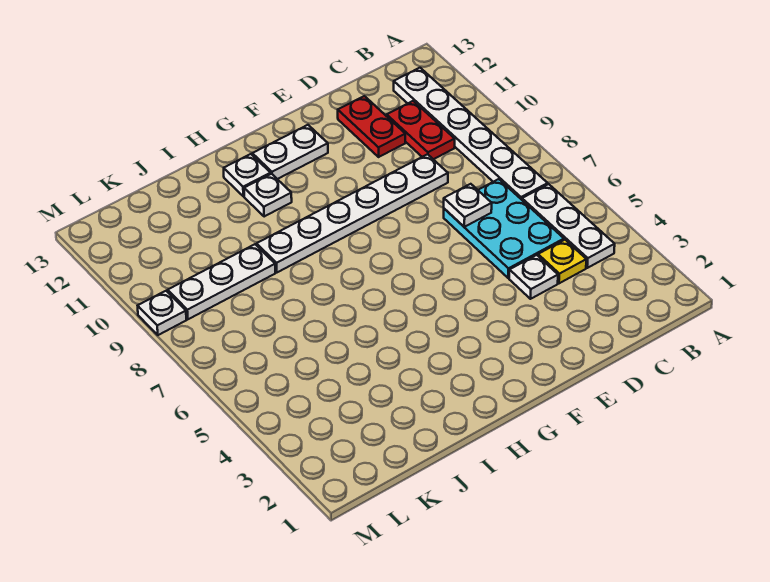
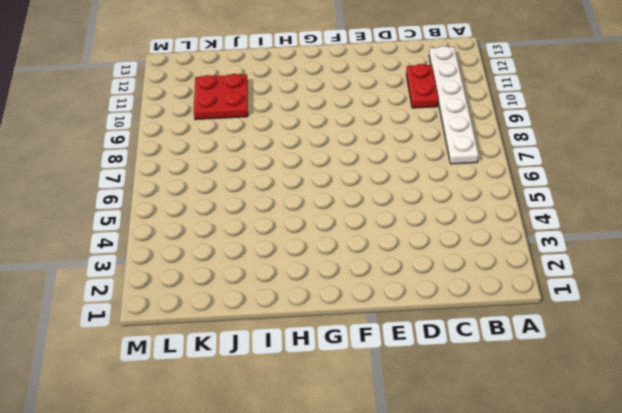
red 2x2 plate [194,74,248,120] -> none
none -> white 1x3 plate [522,184,615,268]
none -> yellow 1x1 plate [538,240,586,283]
none -> cyan 2x3 plate [444,179,564,278]

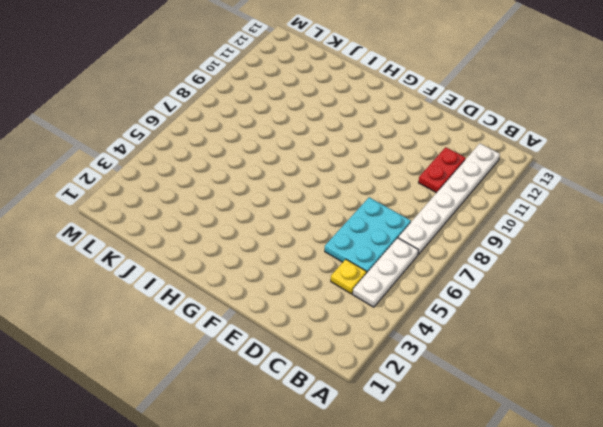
none -> white 1x1 plate [509,255,558,299]
none -> white 1x6 plate [257,154,448,272]
none -> red 1x2 plate [338,96,405,157]

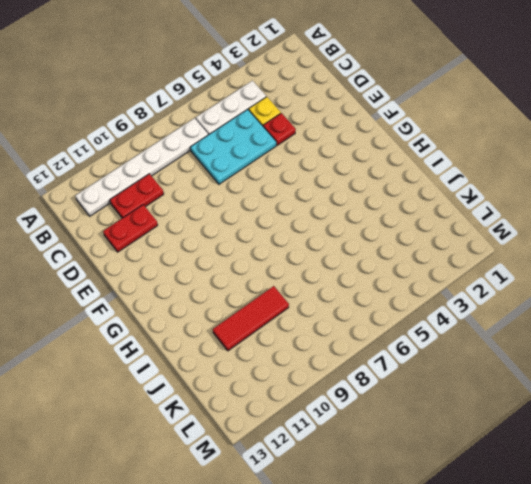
red 1x1 plate [263,113,296,145] -> white 1x1 plate [509,255,558,299]
red 1x3 tile [213,286,289,351] -> white 1x3 plate [168,244,275,319]
none -> white 1x6 plate [257,154,448,272]
none -> white 1x2 plate [252,125,328,179]
none -> white 1x1 plate [244,174,292,217]

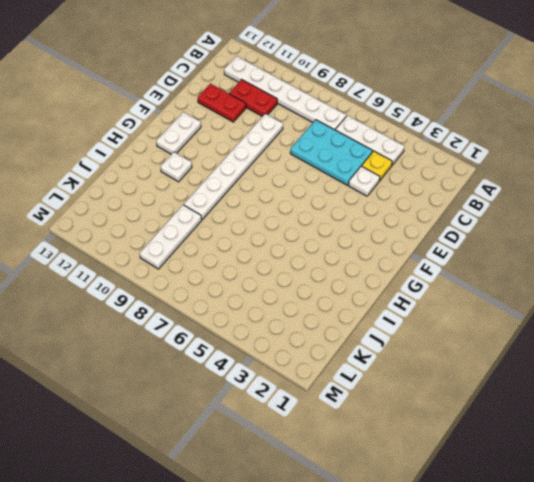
none -> white 1x1 plate [224,154,271,196]
none -> white 1x1 plate [138,291,186,335]
none -> white 1x1 plate [444,184,492,227]

